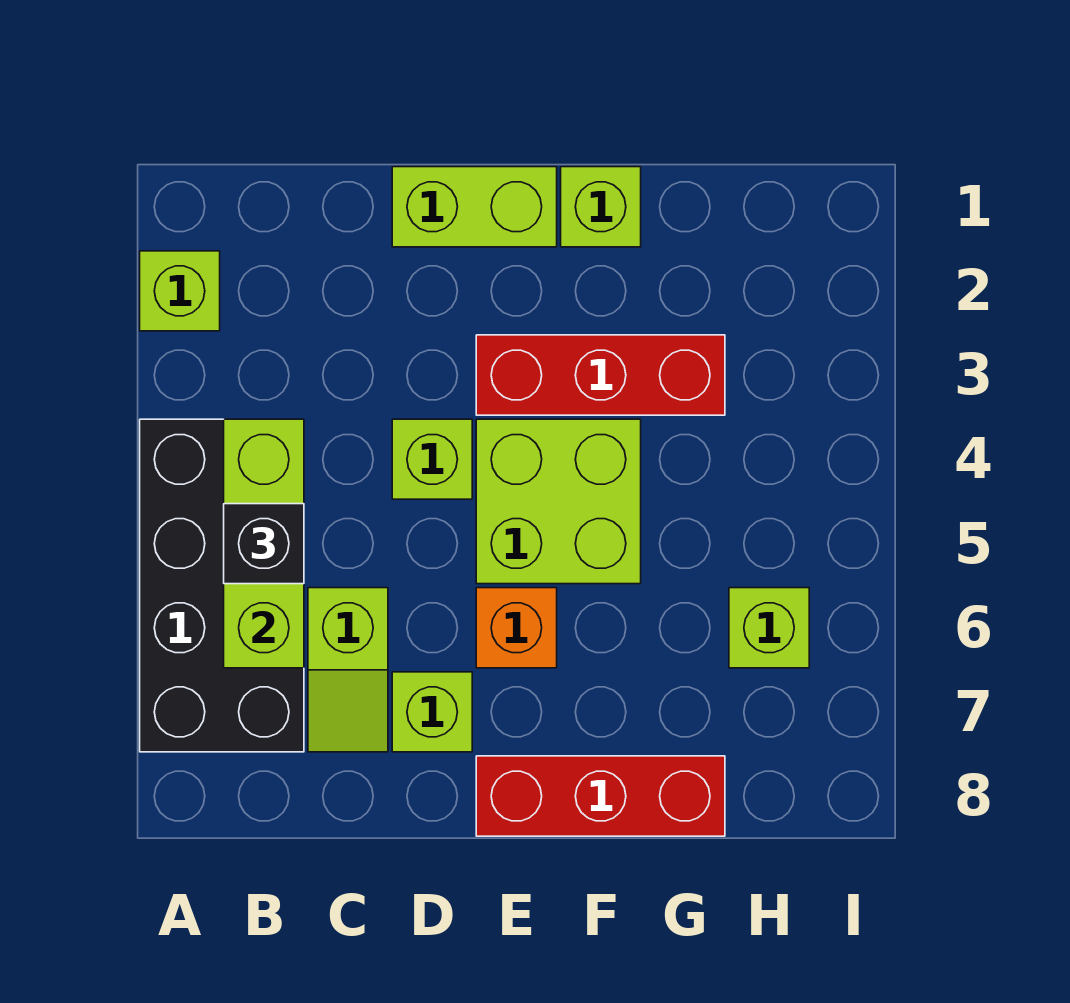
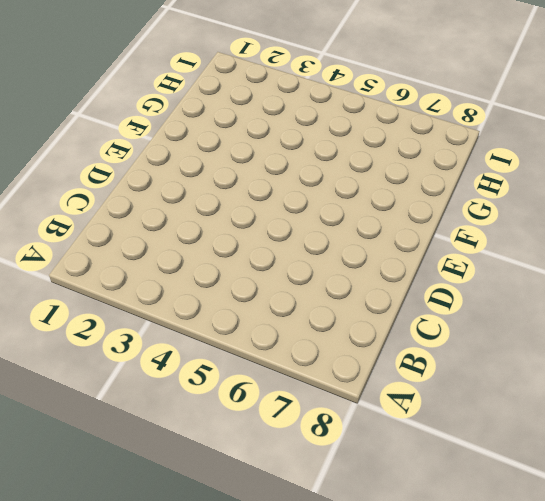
none -> lime 1x1 brick [140,251,220,331]
none -> black 2x4 brick [140,419,304,752]
none -> lime 1x2 slope [308,588,388,752]

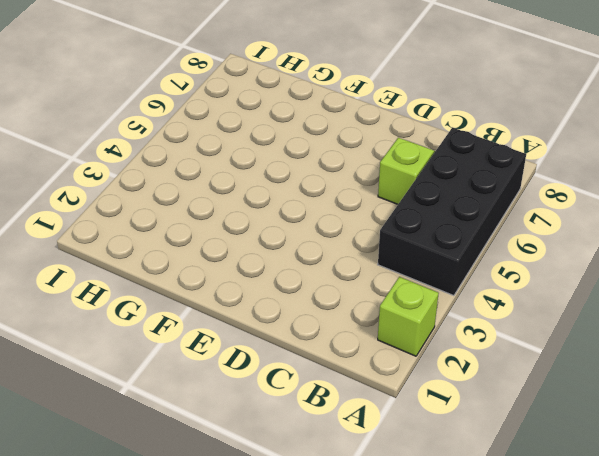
none -> lime 1x2 brick [392,167,557,247]
none -> lime 1x1 brick [392,419,472,499]
none -> lime 1x1 brick [392,672,472,752]

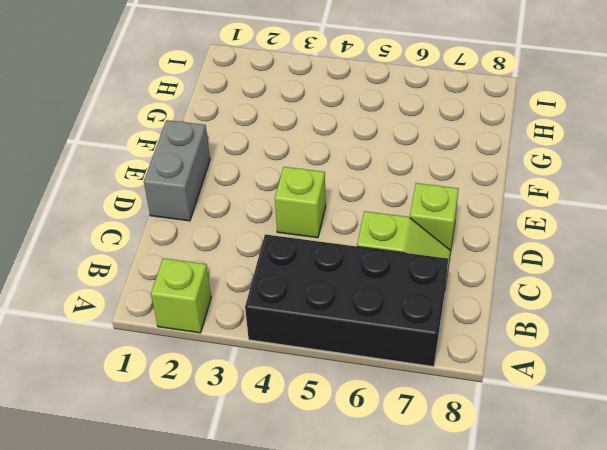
grey 1x2 brick [144,120,210,221] -> lime 1x2 brick [392,167,557,247]
none -> red 1x3 brick [476,335,725,415]
none -> lime 2x2 brick [476,419,641,584]
none -> orange 1x1 brick [476,588,557,668]

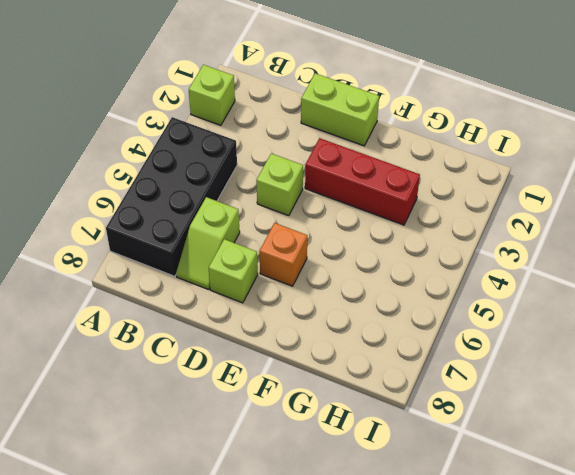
none -> lime 2x2 brick [476,419,641,584]
none -> red 1x3 brick [476,756,725,836]
none -> lime 1x1 brick [561,167,641,247]

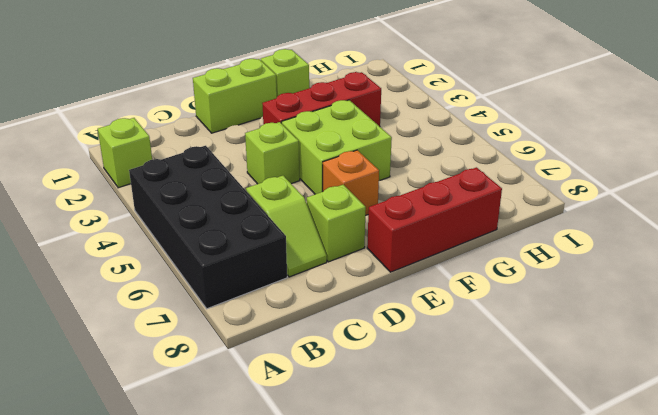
none -> lime 1x1 brick [729,588,809,668]
none -> lime 1x3 brick [224,419,304,668]
none -> black 1x1 brick [224,504,304,584]

